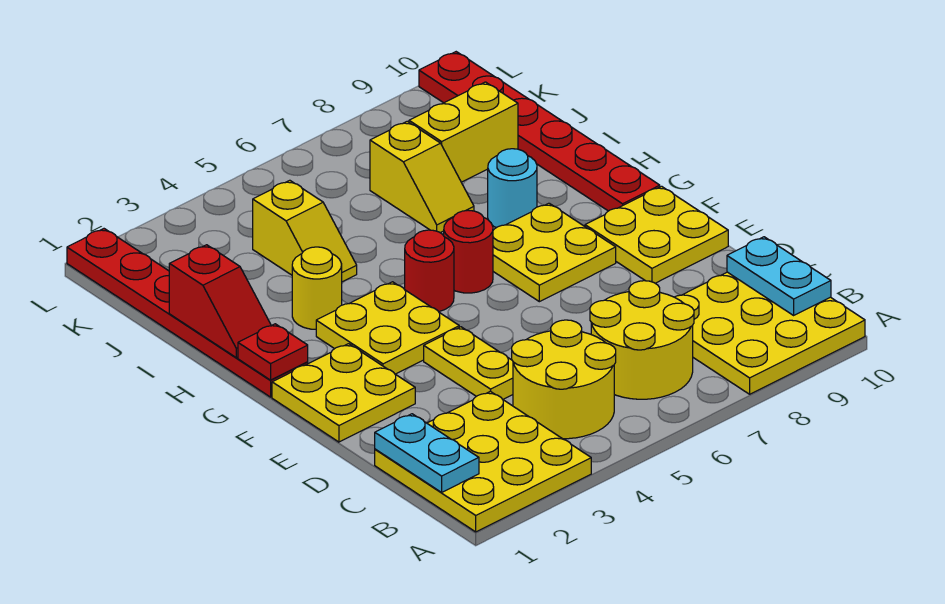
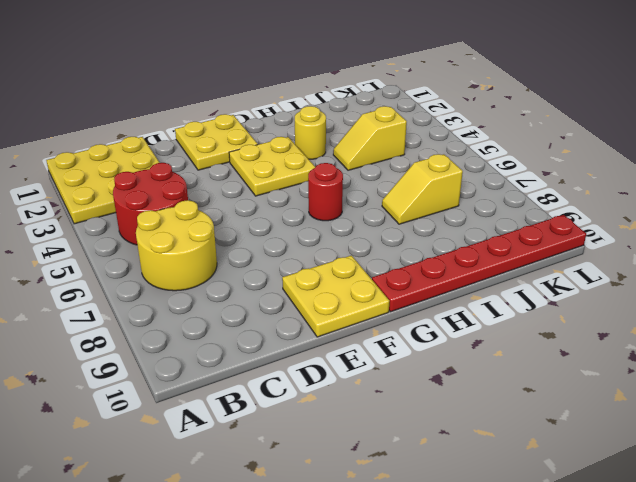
red 2x2 round brick [113,163,188,245] -> yellow 2x2 round brick [512,320,616,439]
none -> yellow 3x3 plate [675,272,865,394]
none -> yellow 1x2 plate [424,327,513,399]
none -> yellow 2x2 plate [493,203,616,302]

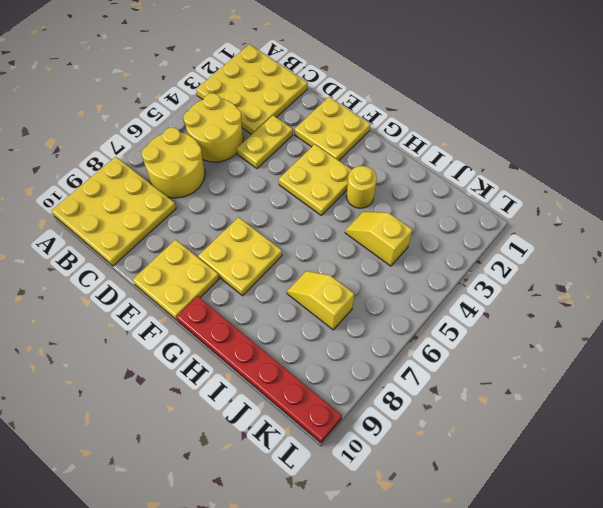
yellow 1x2 plate [237,116,293,169] -> yellow 1x2 plate turned to [424,327,513,399]
none -> red 1x6 plate [67,229,308,397]
none -> red 1x1 round brick [405,230,454,312]
none -> red 1x1 round brick [444,210,493,293]

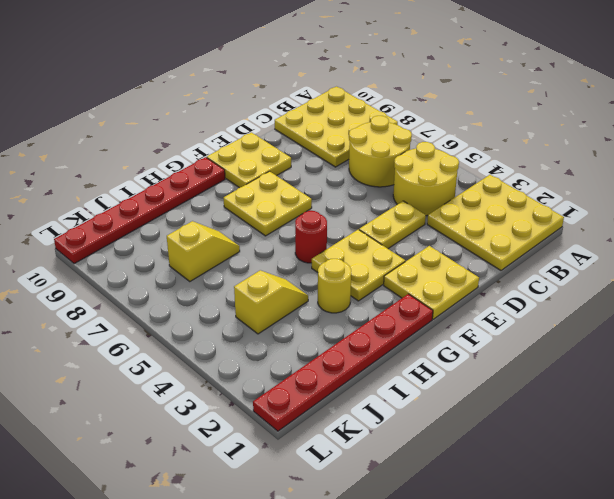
none -> red 1x1 round brick [444,210,493,293]
none -> cyan 1x1 round brick [488,149,537,228]
none -> yellow 1x2 brick [409,82,518,182]

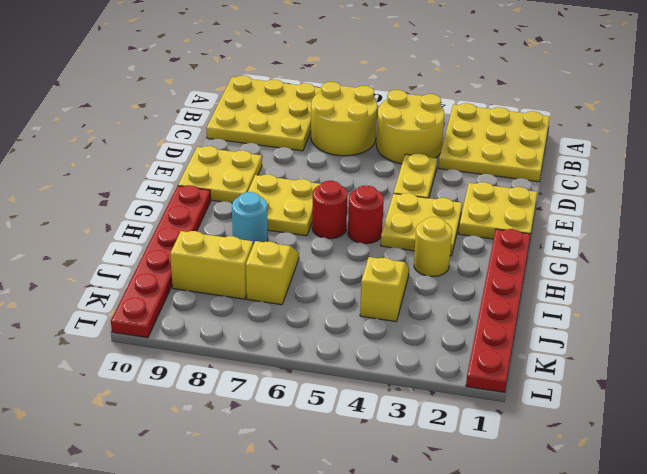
none -> cyan 1x2 plate [375,414,479,492]
none -> cyan 1x2 plate [727,237,831,315]
none -> red 1x1 plate [238,324,308,380]

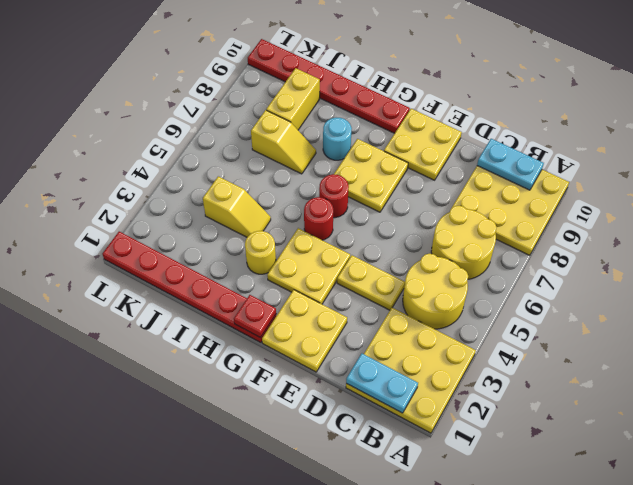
none -> red 1x2 slope [169,245,271,358]

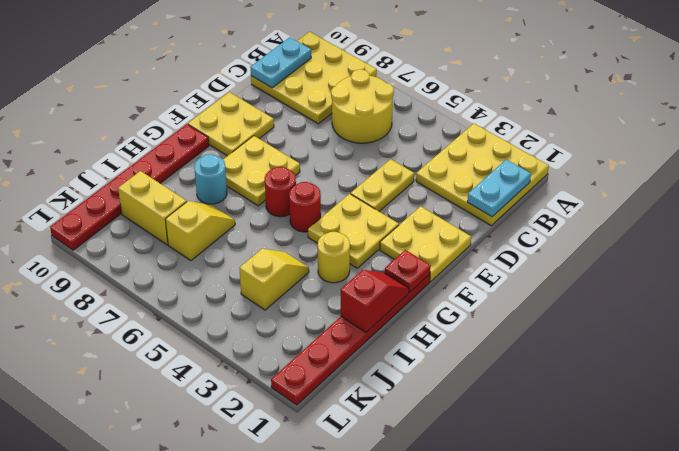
none -> yellow 2x2 round brick [512,320,616,439]

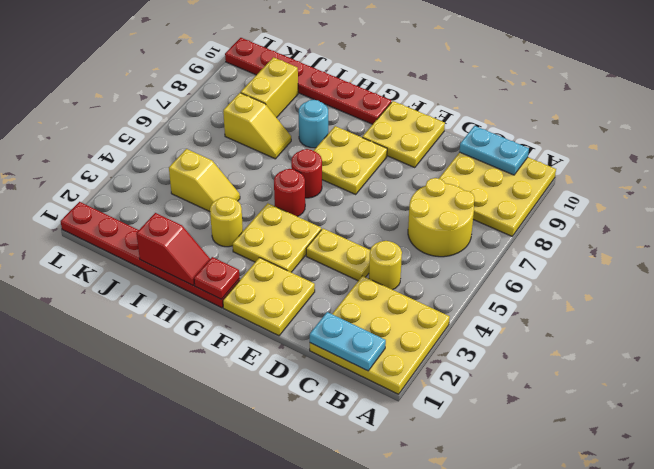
yellow 1x1 round brick [369,241,402,290] -> yellow 2x2 round brick [512,320,616,439]

